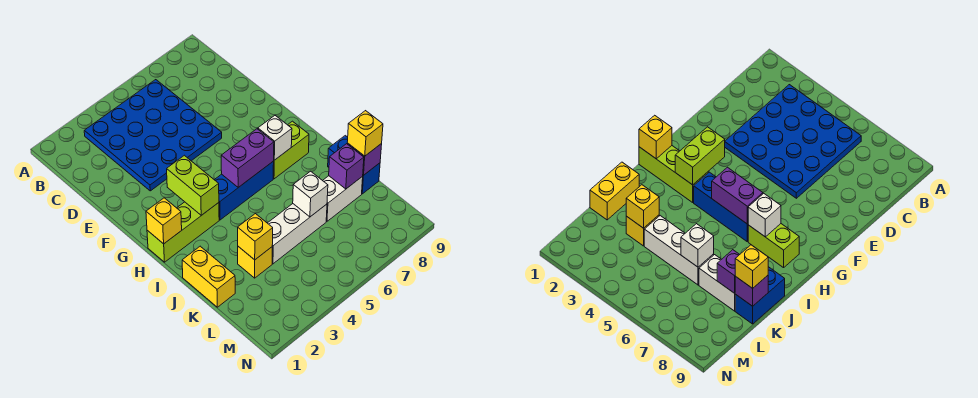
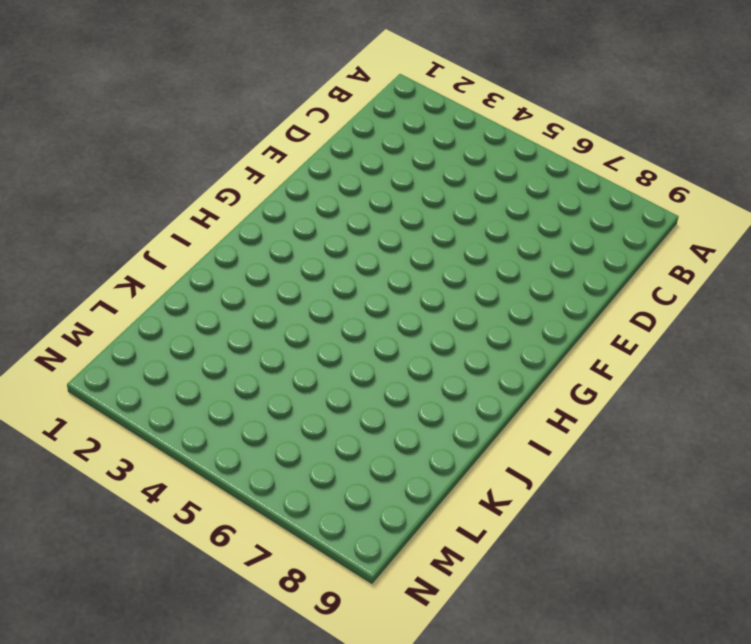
none -> blue 4x4 plate [84,80,222,191]
none -> lime 1x3 brick [147,202,219,262]
none -> blue 1x3 brick [215,161,274,220]

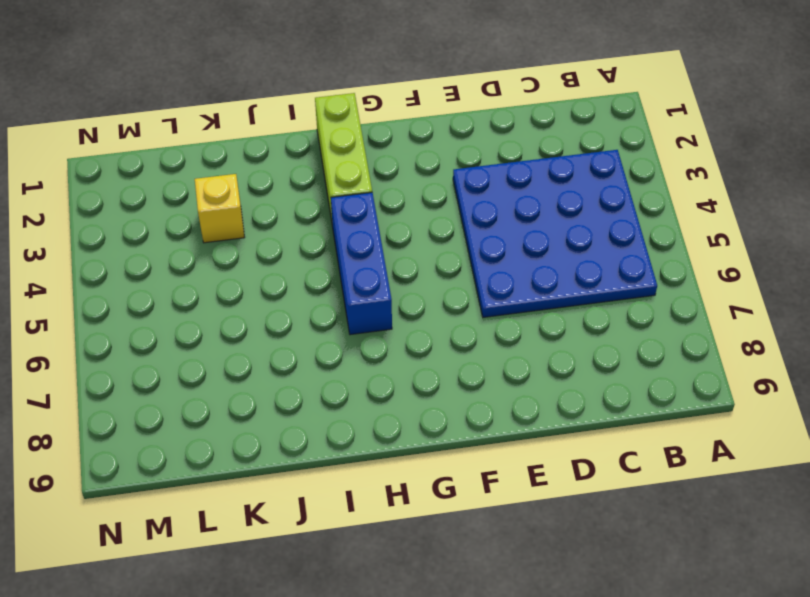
none -> lime 1x2 brick [273,121,309,179]
none -> yellow 1x2 brick [182,246,235,307]
none -> blue 1x2 brick [328,136,380,194]

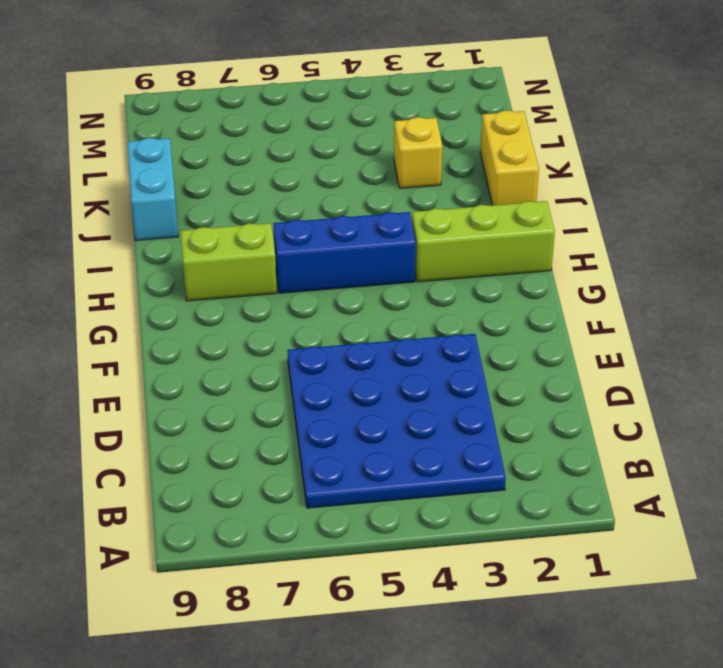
cyan 1x2 brick [127,138,178,240] -> blue 1x2 brick [328,136,380,194]
none -> white 1x3 brick [268,204,327,264]
none -> white 1x2 brick [323,176,363,221]
none -> lime 1x2 brick [167,155,219,215]

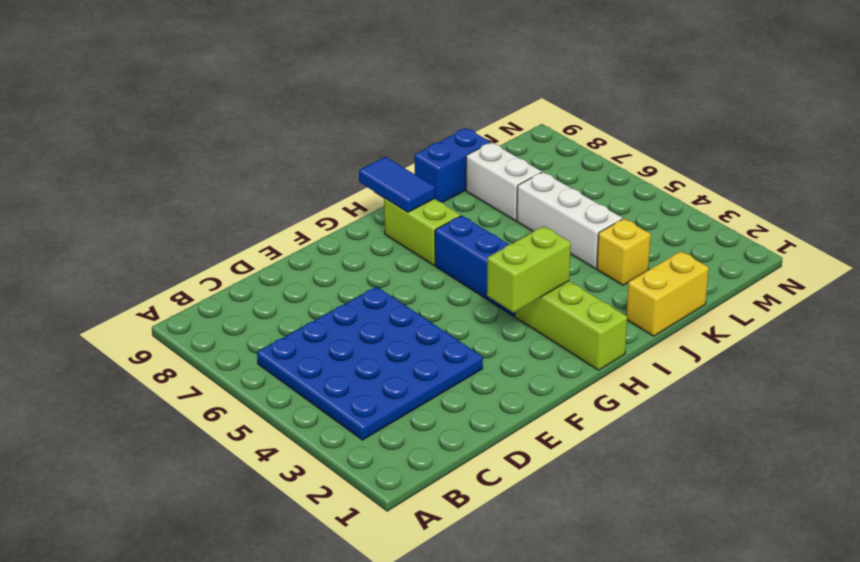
blue 1x2 tile [359,157,435,212] -> none
none -> yellow 1x1 brick [146,198,182,244]
none -> purple 1x2 brick [221,129,274,187]
none -> white 1x1 brick [258,116,292,160]

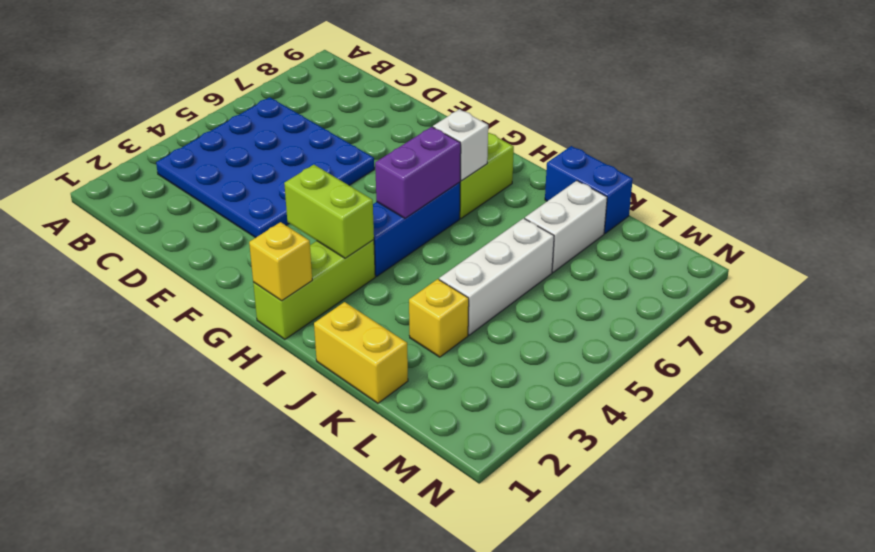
none -> yellow 1x1 brick [238,214,273,260]
none -> white 1x1 brick [293,171,328,217]
none -> purple 1x1 brick [329,144,364,189]

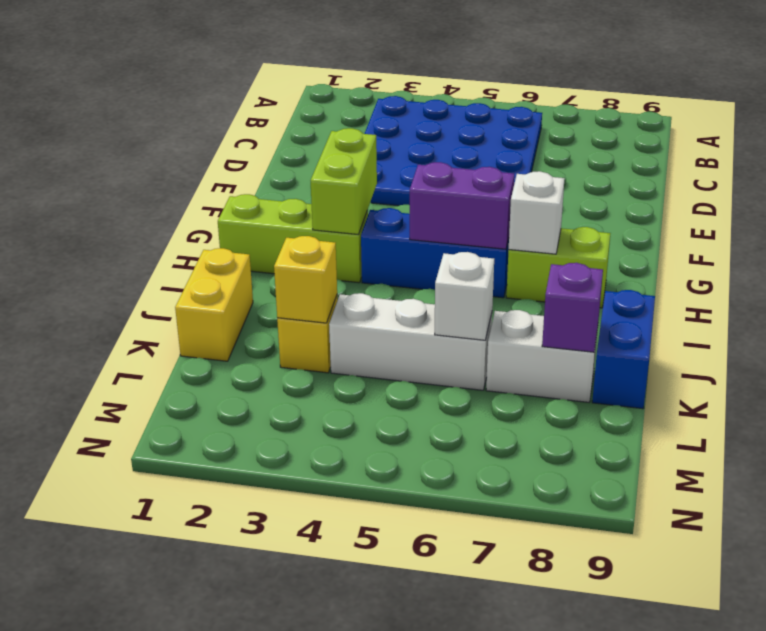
none -> yellow 1x1 brick [146,198,182,244]
none -> purple 1x1 brick [347,143,382,175]
none -> yellow 1x1 brick [347,111,383,156]

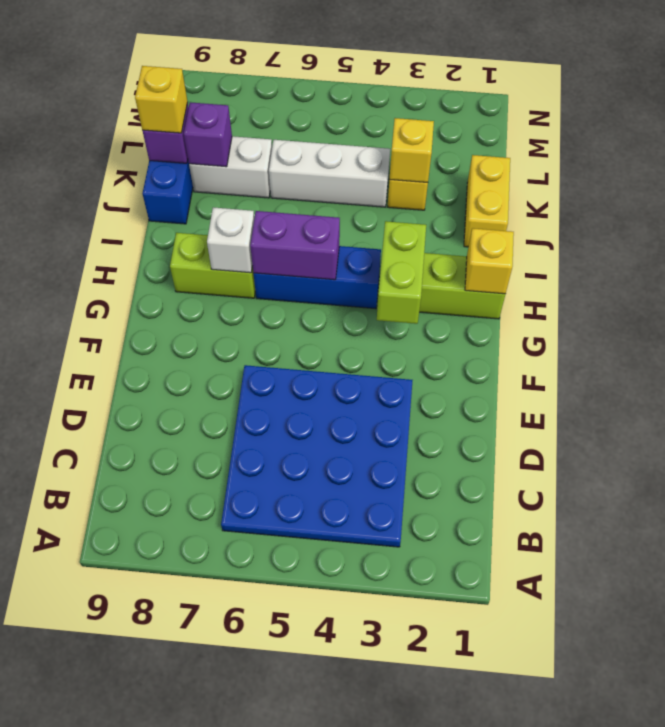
none -> white 1x1 brick [293,171,328,217]

